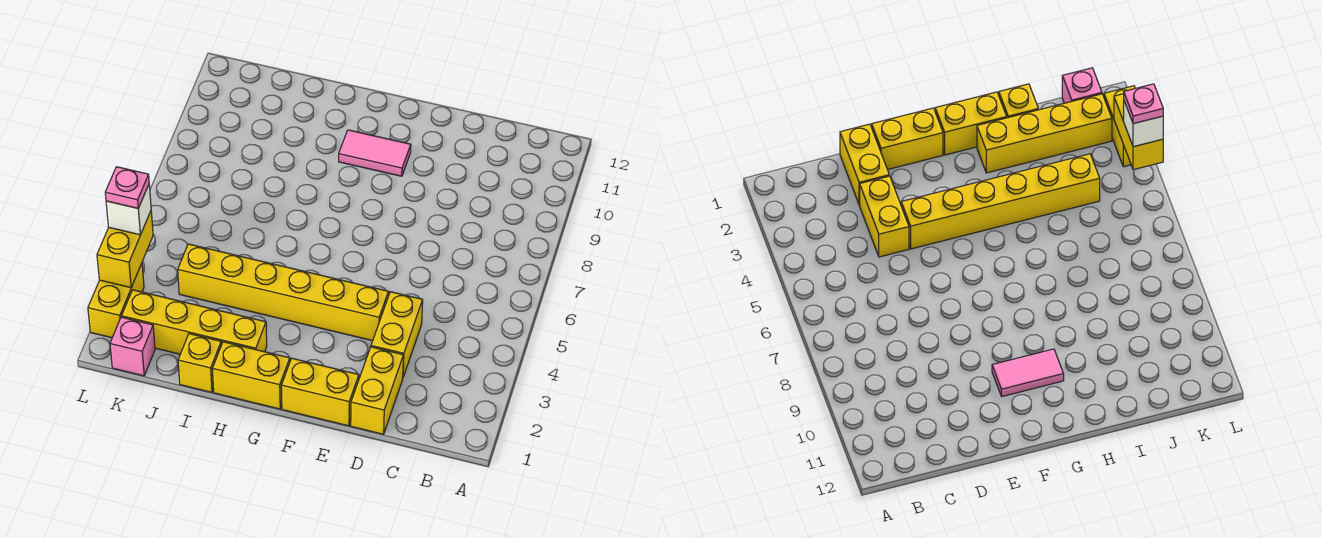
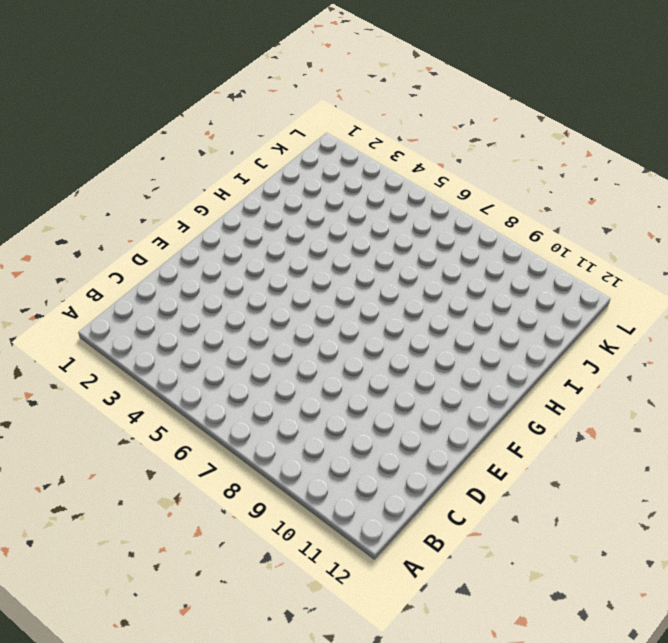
none -> yellow 1x2 brick [351,347,403,434]
none -> yellow 1x2 brick [371,292,423,377]
none -> yellow 1x2 brick [281,358,359,426]

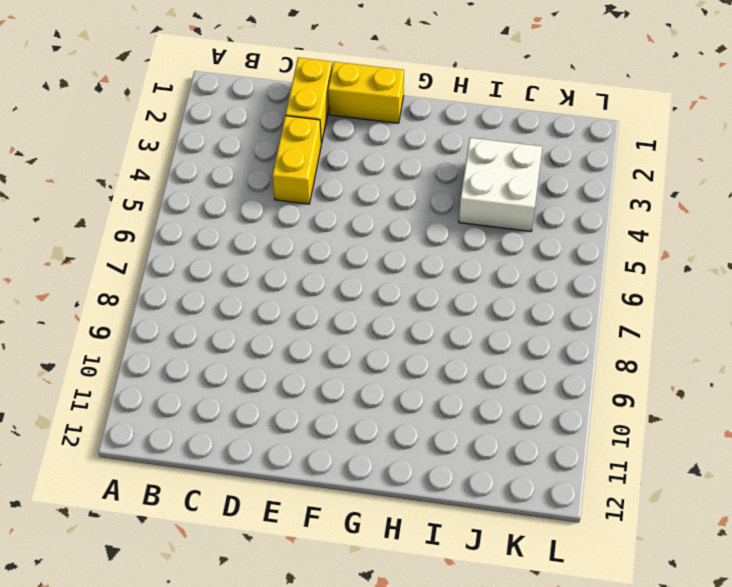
white 2x2 brick [459,138,542,231] -> yellow 1x6 brick [178,244,389,341]
none -> pink 1x2 tile [339,130,411,176]
none -> yellow 1x2 brick [212,342,290,409]
none -> yellow 1x4 brick [122,290,267,354]

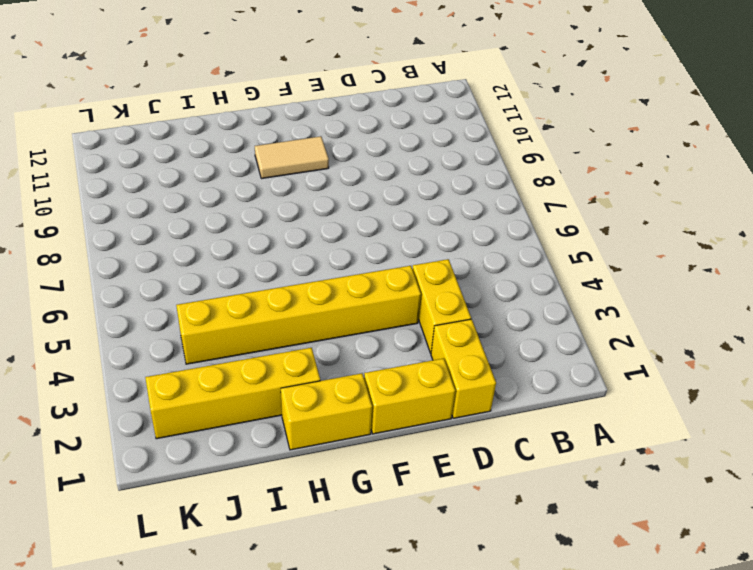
tan 1x2 tile [255,136,329,179] -> pink 1x2 tile [339,130,411,176]
none -> yellow 1x1 brick [178,334,221,392]
none -> pink 1x1 brick [110,317,155,376]
none -> yellow 1x2 brick [88,263,144,338]

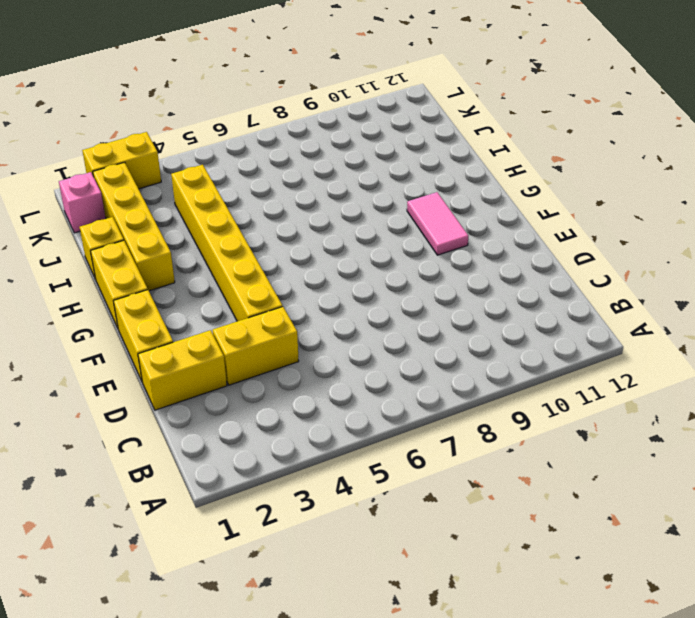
none -> yellow 1x2 brick [97,211,153,288]
none -> white 1x1 brick [106,185,151,235]
none -> pink 1x1 plate [105,167,149,208]

